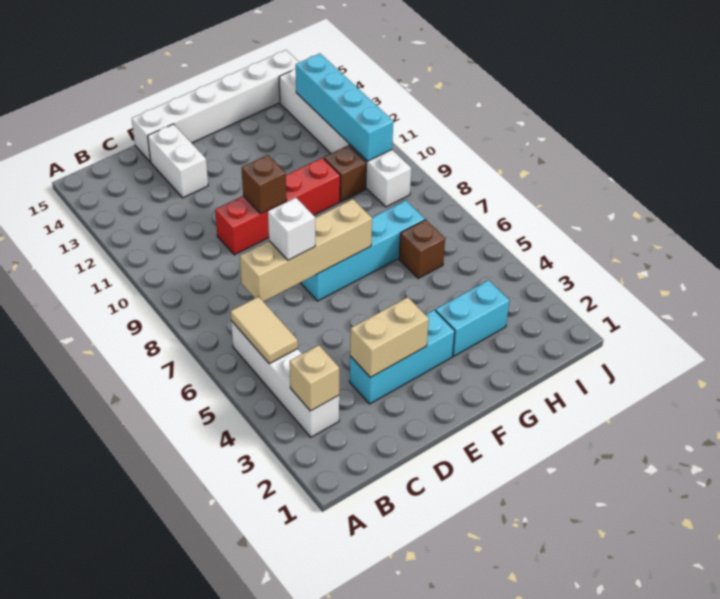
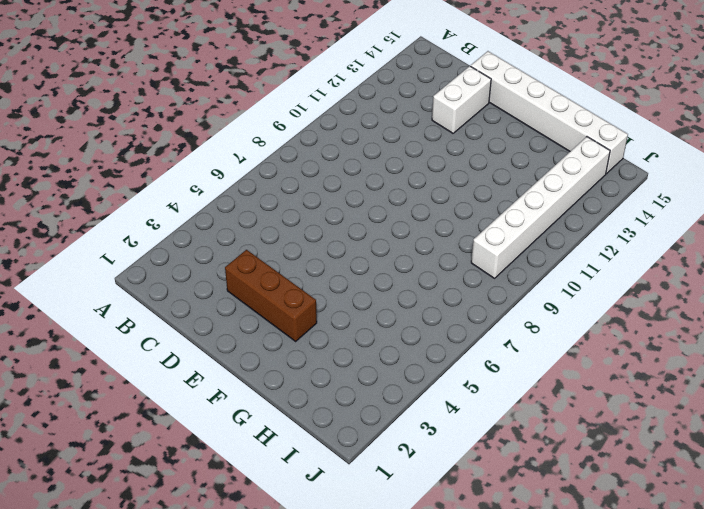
brown 1x3 brick [225,250,317,341] -> cyan 1x3 brick [350,310,455,404]
none -> white 1x4 brick [231,321,339,437]
none -> red 1x4 brick [215,158,340,255]
none -> cyan 1x4 brick [301,201,425,301]

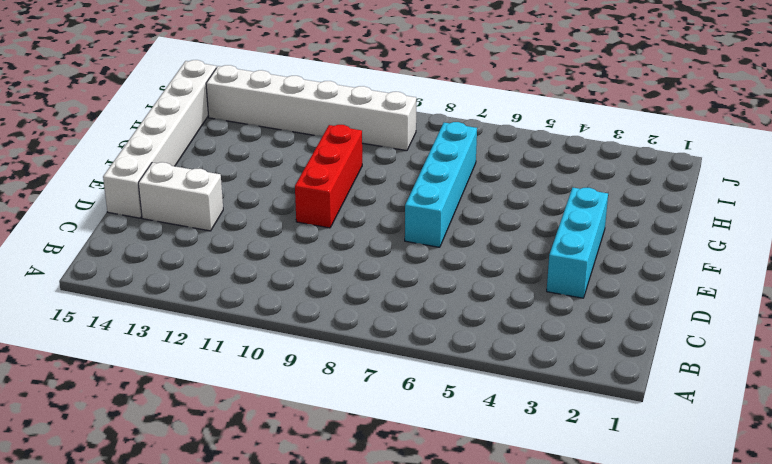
red 1x3 brick [295,125,362,228] -> red 1x4 brick [215,158,340,255]
none -> white 1x4 brick [231,321,339,437]
none -> cyan 1x2 brick [435,280,509,356]
none -> brown 1x1 brick [399,220,445,278]

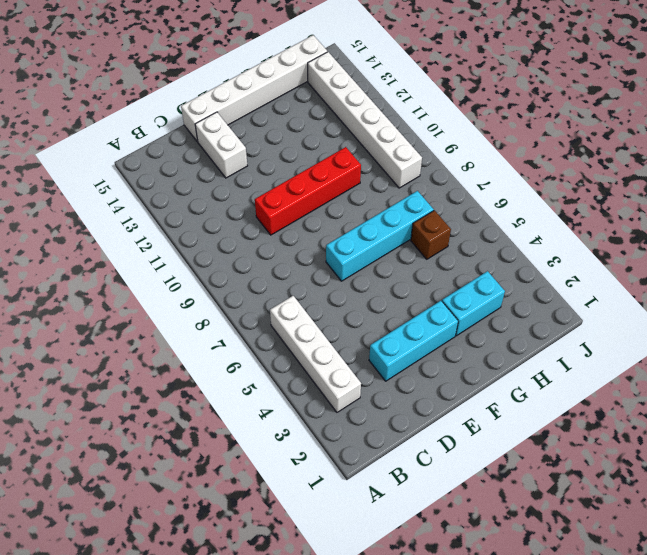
none -> brown 1x1 brick [324,145,366,201]
none -> tan 1x1 brick [290,345,339,411]
none -> tan 1x2 tile [230,297,298,364]

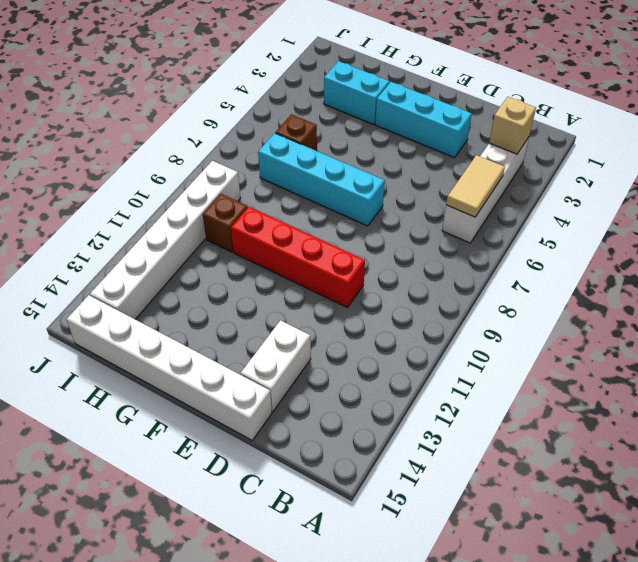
none -> tan 1x4 brick [240,199,372,302]
none -> tan 1x2 brick [350,297,429,377]
none -> brown 1x1 brick [242,155,287,214]

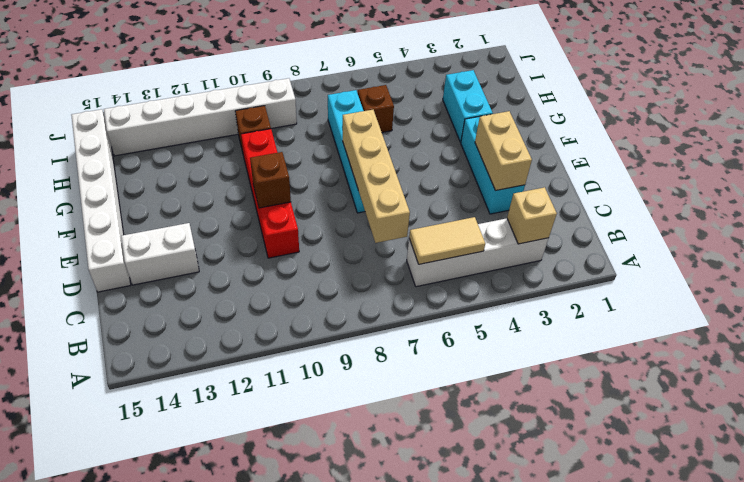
none -> cyan 1x4 brick [296,54,393,161]
none -> white 1x1 brick [268,198,315,260]

